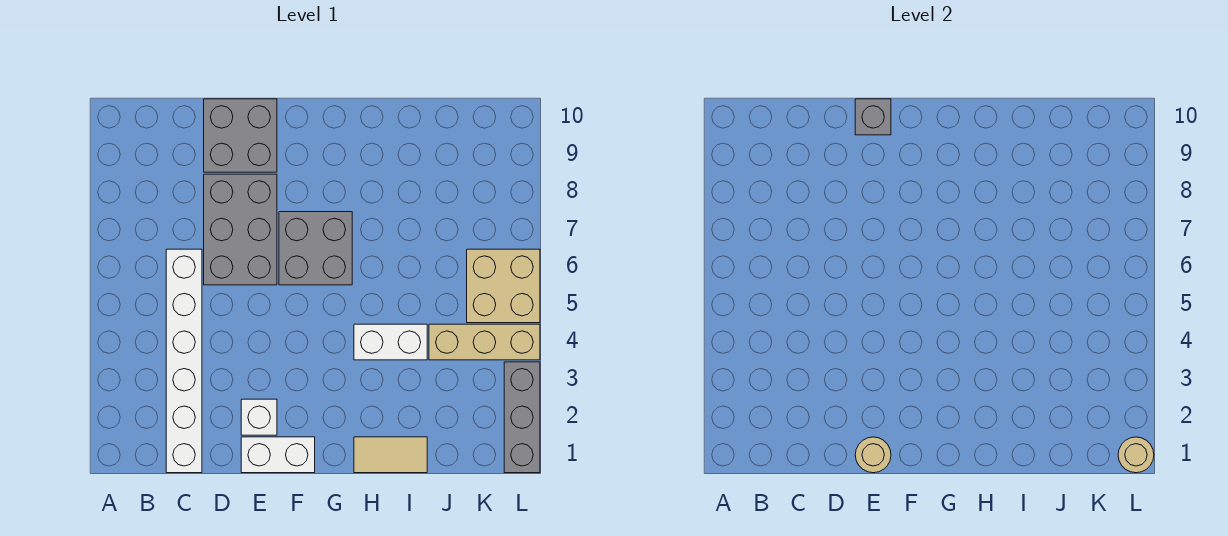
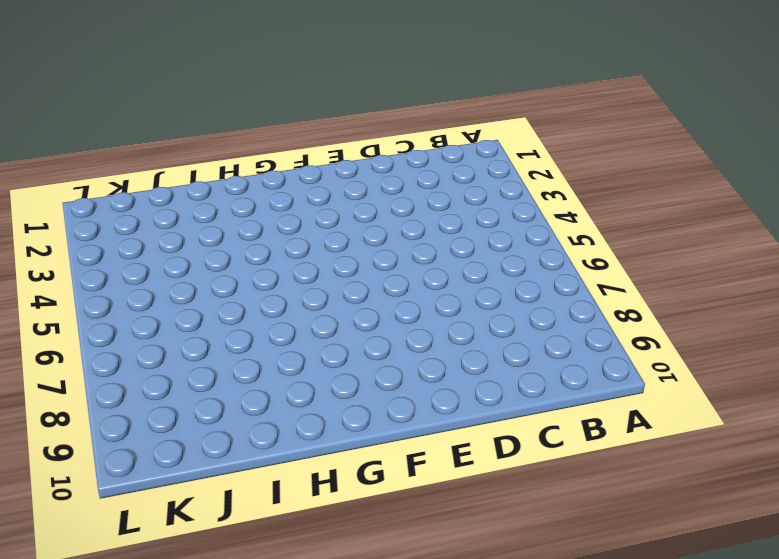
none -> white 1x6 brick [166,249,202,473]
none -> grey 2x3 brick [204,174,277,285]
none -> grey 2x2 brick [204,99,277,172]

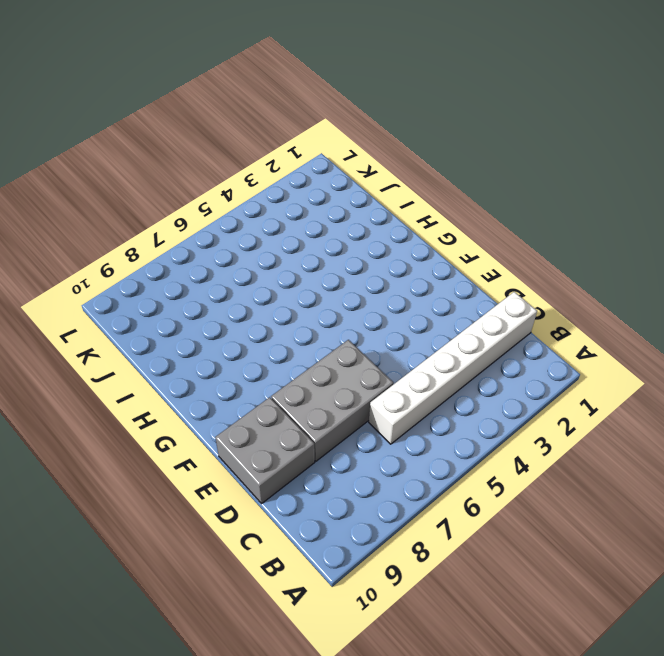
none -> white 1x2 brick [241,437,315,473]
none -> white 1x1 brick [241,399,277,435]
none -> grey 2x2 brick [279,212,352,285]

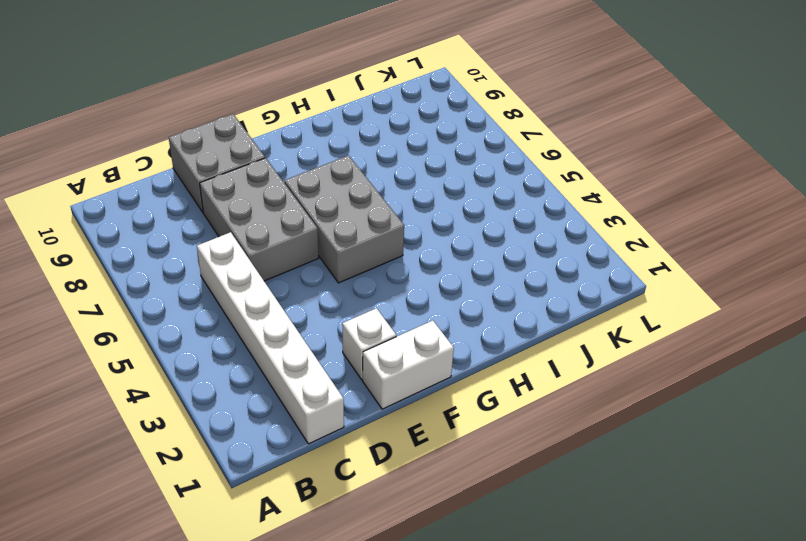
grey 2x3 brick [284,156,404,283] -> grey 2x2 brick [279,212,352,285]
none -> tan 1x2 tile [354,437,427,473]
none -> white 1x2 brick [354,324,427,360]
none -> tan 1x3 brick [429,324,540,360]

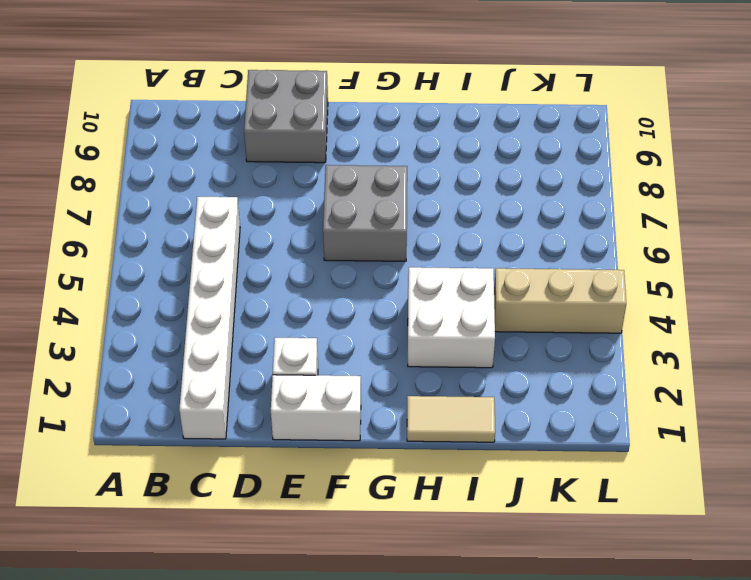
white 2x2 brick [408,267,495,368] -> white 1x2 brick [354,324,427,360]
none -> grey 2x3 brick [204,174,277,285]
none -> tan 2x2 brick [467,249,540,323]
none -> grey 1x3 brick [504,362,540,473]

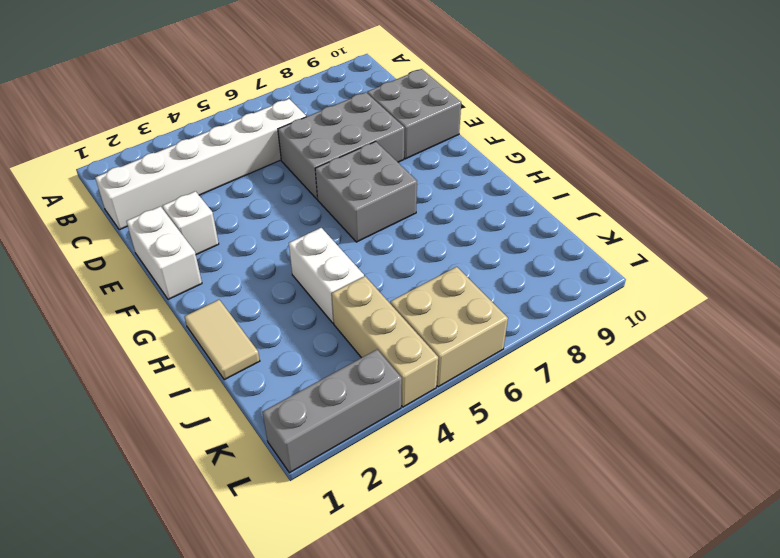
none -> tan 1x1 round brick [855,437,891,473]
none -> grey 1x1 brick [855,99,891,135]
none -> tan 1x1 round brick [1118,437,1154,473]

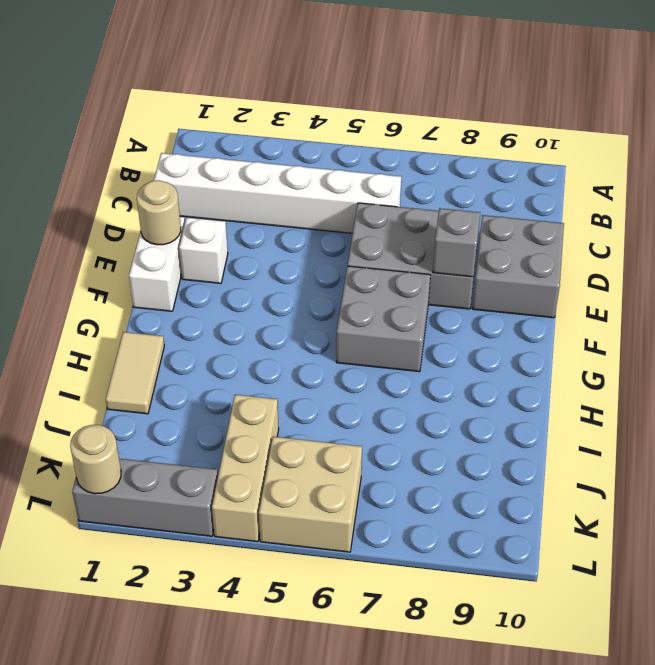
grey 1x1 brick [433,208,480,277] -> grey 1x1 brick moved to [855,99,891,135]
none -> white 1x2 brick [354,324,427,360]

